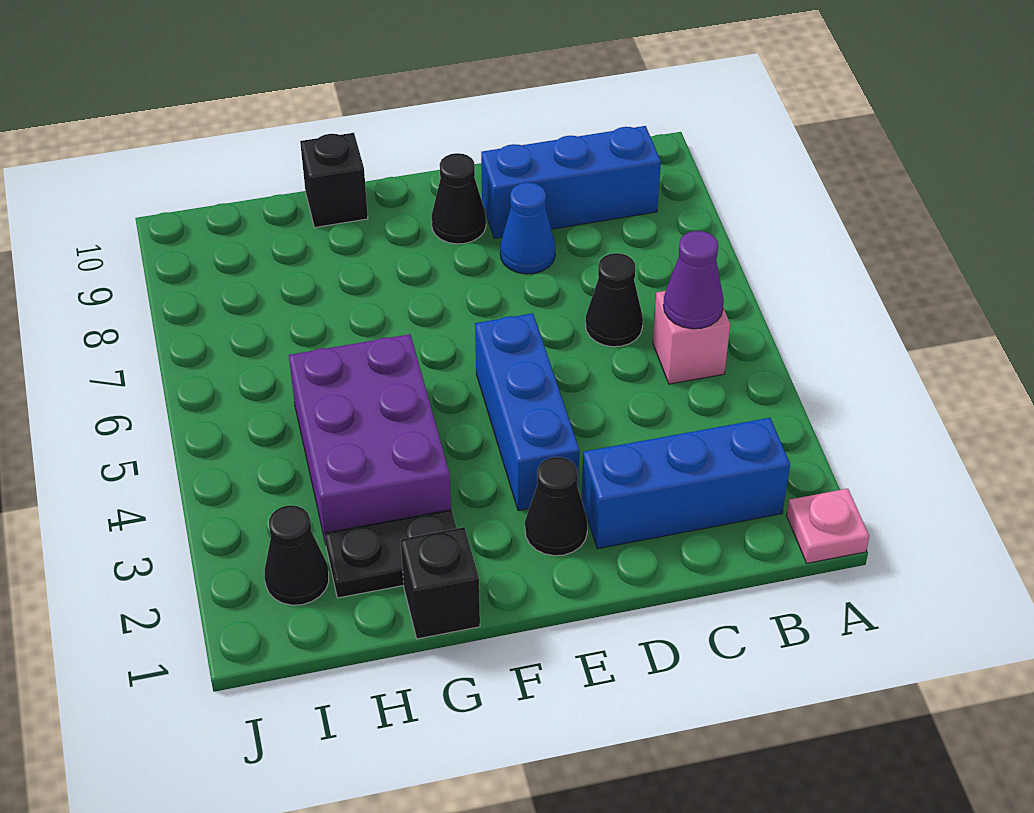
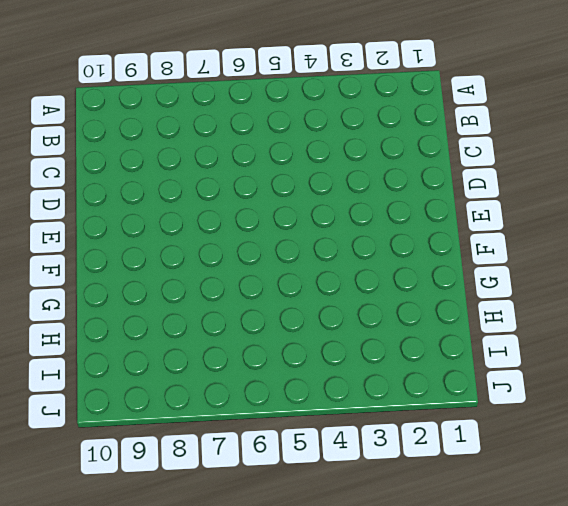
none -> pink 1x1 plate [787,489,869,563]
none -> blue 1x3 brick [582,418,790,549]
none -> pink 1x1 brick [653,291,730,384]

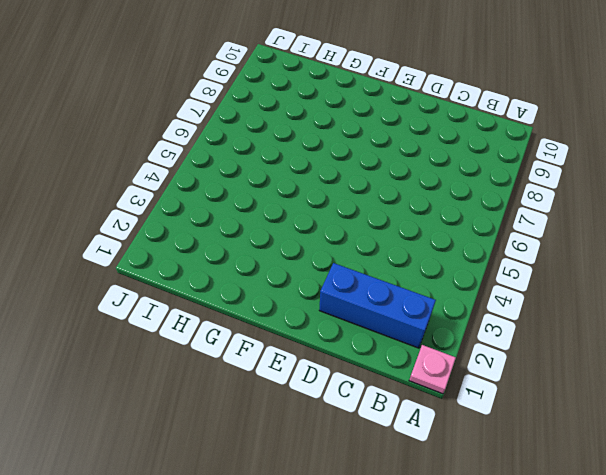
none -> pink 1x1 brick [653,291,730,384]
none -> blue 1x3 brick [481,126,661,239]
none -> black 1x1 cone [586,253,643,347]

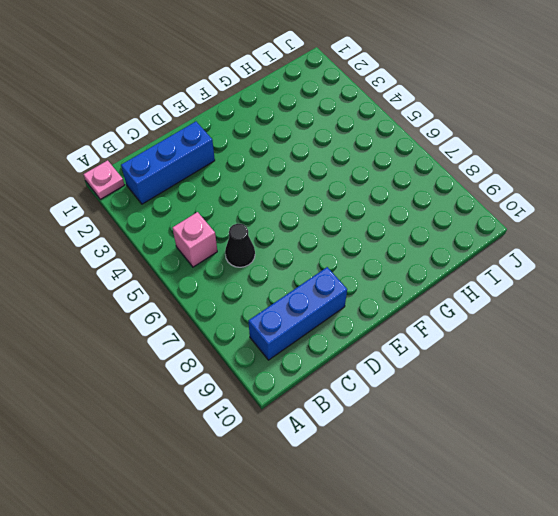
none -> blue 1x1 cone [500,182,555,274]
none -> black 1x1 cone [525,457,588,556]
none -> blue 1x3 brick [475,313,579,511]

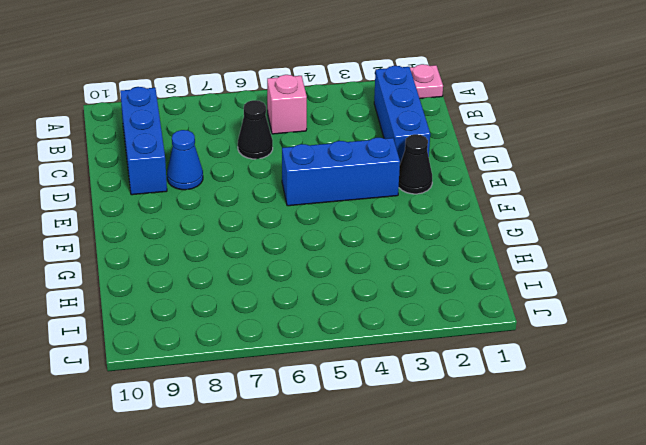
none -> black 1x1 cone [432,153,486,244]
none -> black 1x1 brick [401,527,480,639]
none -> black 1x2 plate [325,510,457,598]

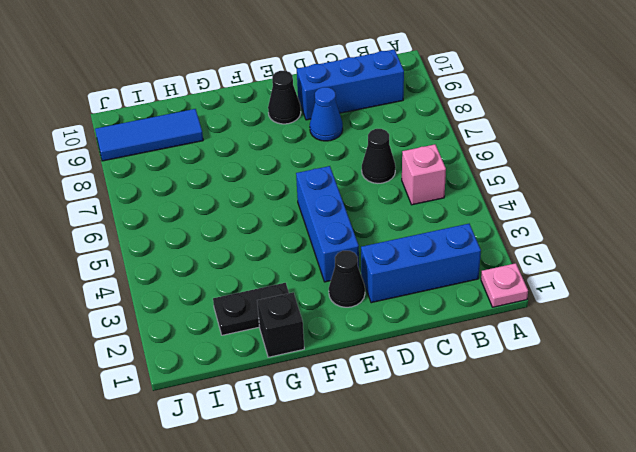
blue 1x3 tile [95,109,203,161] -> none
none -> purple 2x3 brick [289,334,451,544]
none -> black 1x1 brick [300,133,368,227]
none -> black 1x1 cone [265,505,329,605]

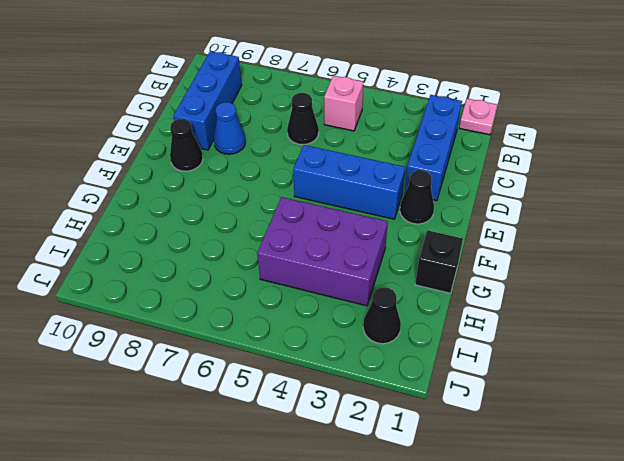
none -> black 1x2 plate [325,510,457,598]
none -> black 1x1 brick [300,133,368,227]
none -> purple 1x1 cone [663,231,724,329]

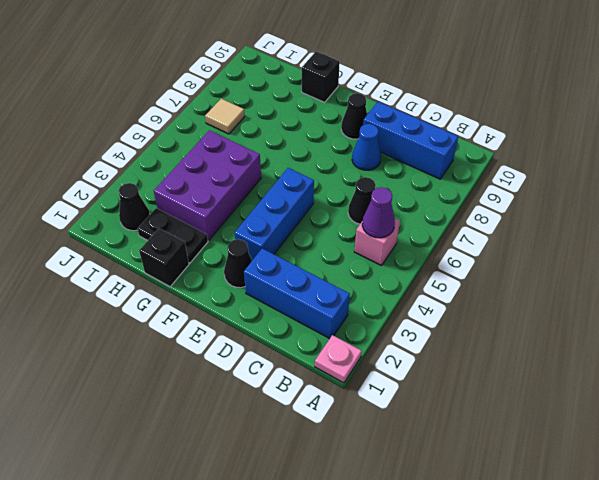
tan 1x1 tile [205,99,245,134] -> none

